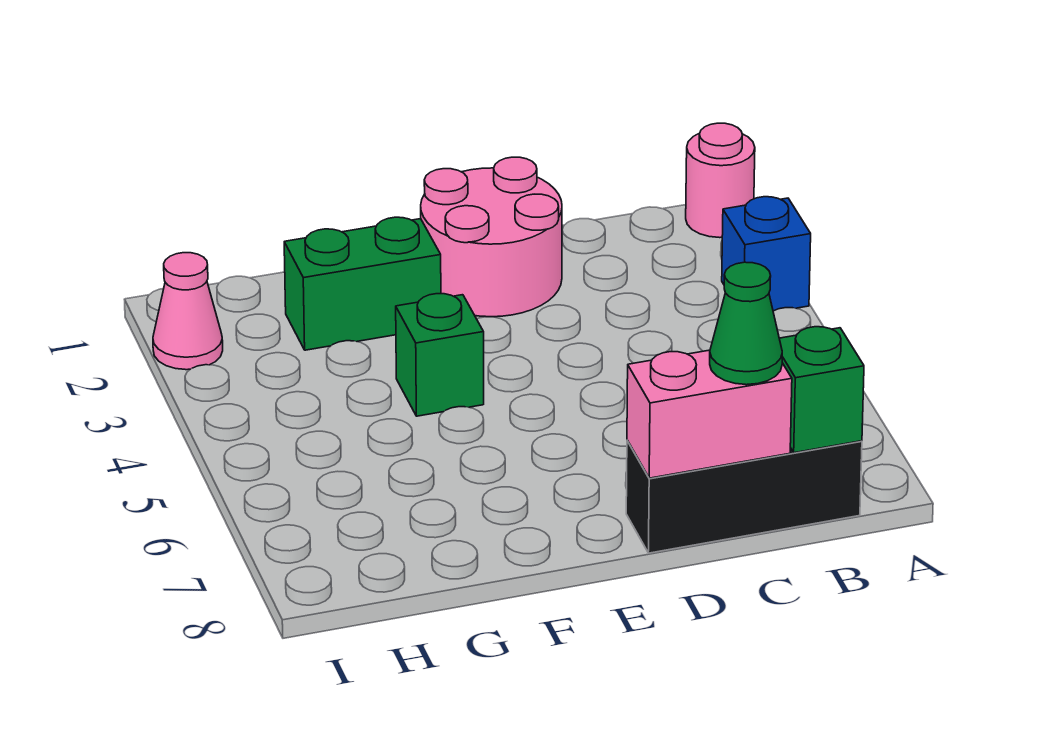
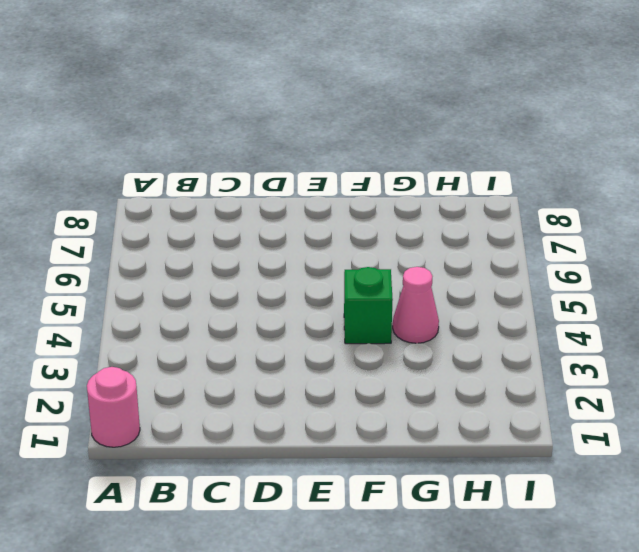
pink 1x1 cone [393,267,439,343] -> pink 1x1 cone moved to [153,253,223,370]
none -> blue 1x1 brick [722,197,811,311]
none -> black 1x3 brick [626,440,862,553]

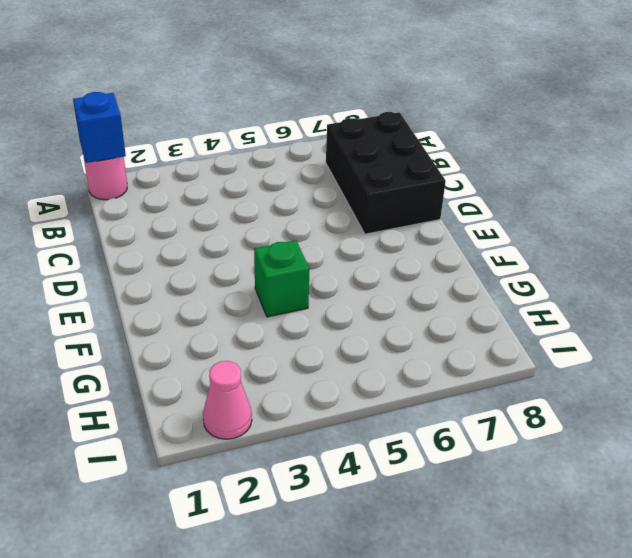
blue 1x1 brick [73,92,126,163] -> blue 1x1 brick moved to [722,197,811,311]
black 2x3 brick [326,112,446,234] -> black 1x3 brick [626,440,862,553]
none -> pink 2x2 round brick [421,157,562,317]
none -> green 1x2 brick [284,217,441,350]

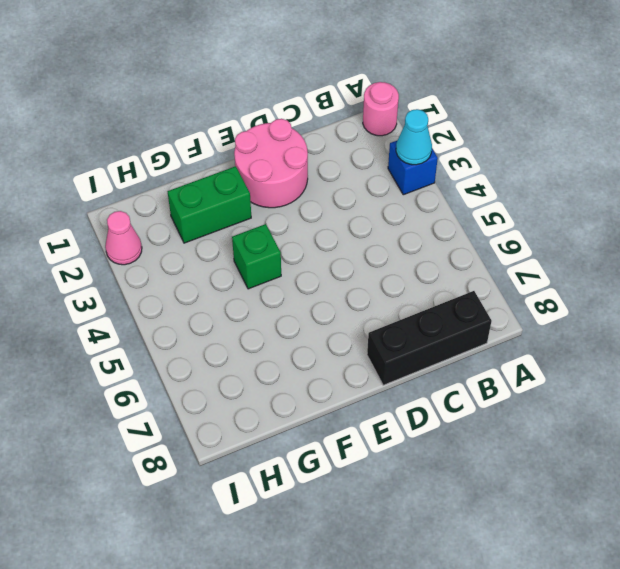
cyan 1x1 cone [396,109,432,165] -> none
none -> green 1x1 brick [779,327,864,453]
none -> pink 1x2 brick [627,350,792,478]

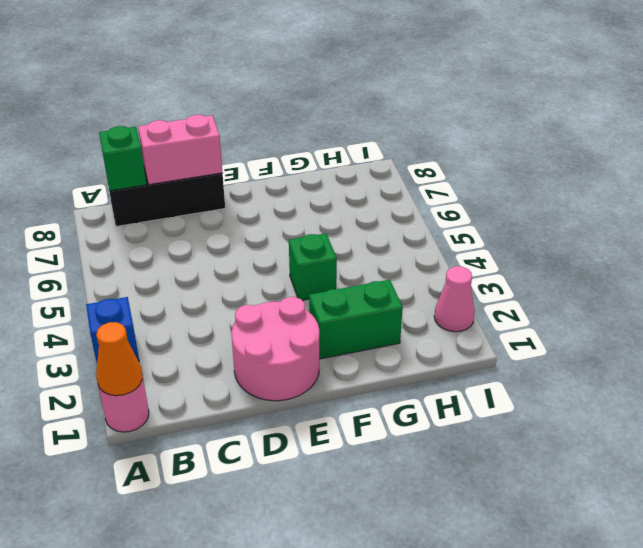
orange 1x1 cone [96,322,143,396] -> none
none -> green 1x1 cone [710,262,782,385]

